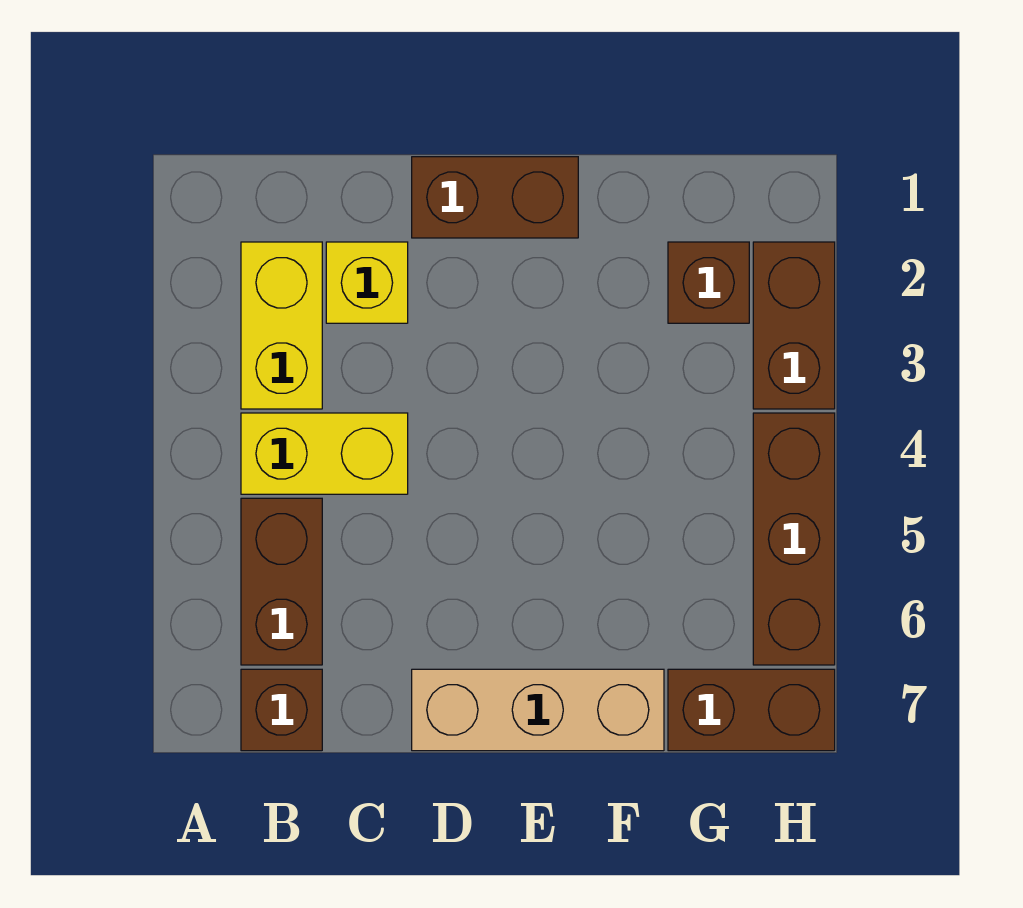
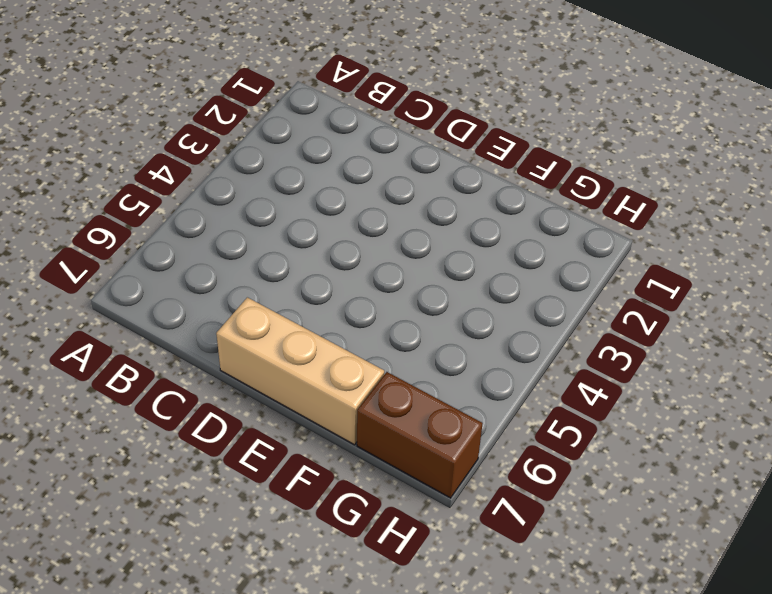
none -> yellow 1x2 brick [241,242,322,409]
none -> yellow 1x2 brick [241,413,408,494]

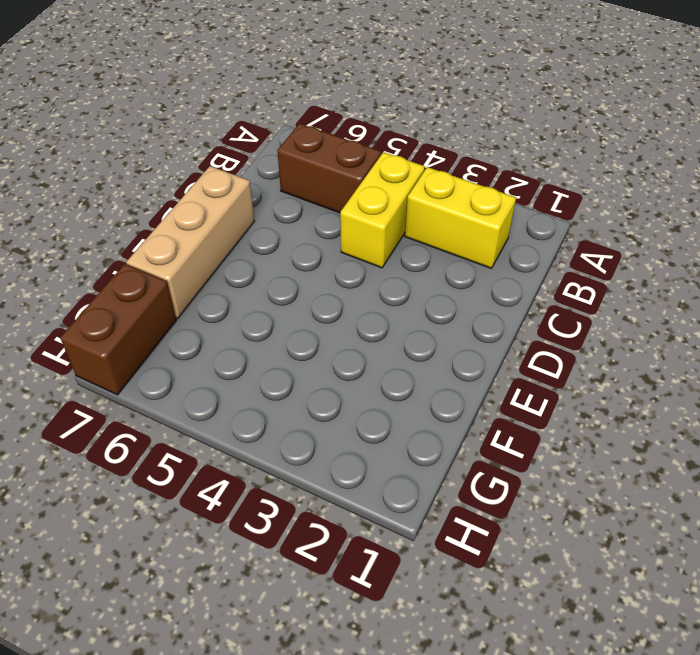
none -> brown 1x1 brick [241,669,322,751]
none -> yellow 1x1 brick [326,242,408,323]

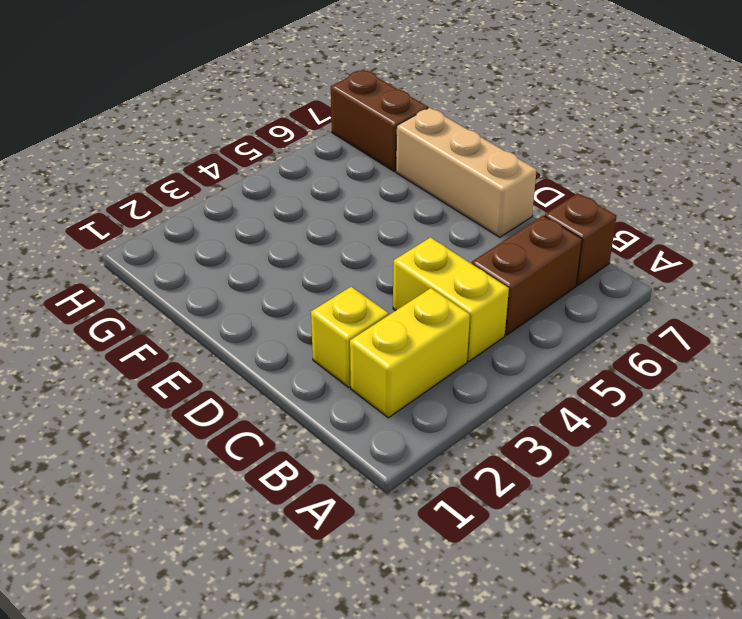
none -> brown 1x2 brick [412,157,578,238]
none -> brown 1x1 brick [668,242,749,323]

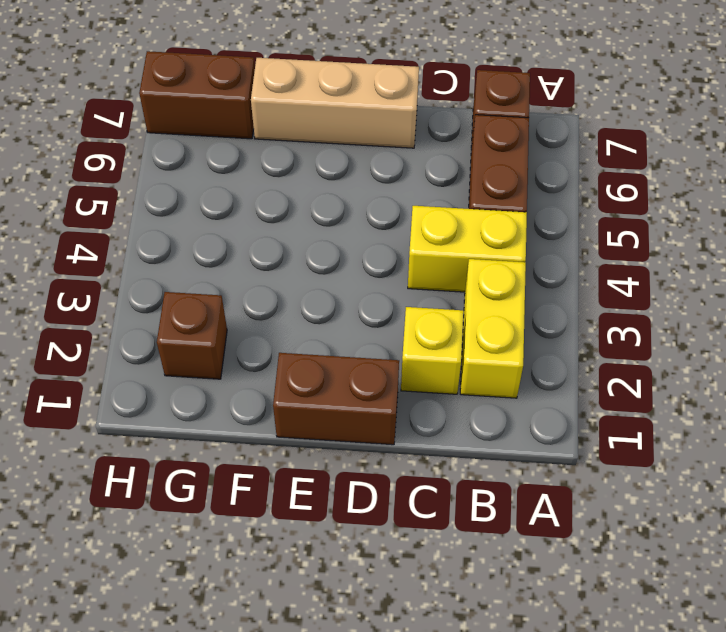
none -> brown 1x2 brick [753,242,835,409]
none -> brown 1x3 brick [753,413,835,665]

